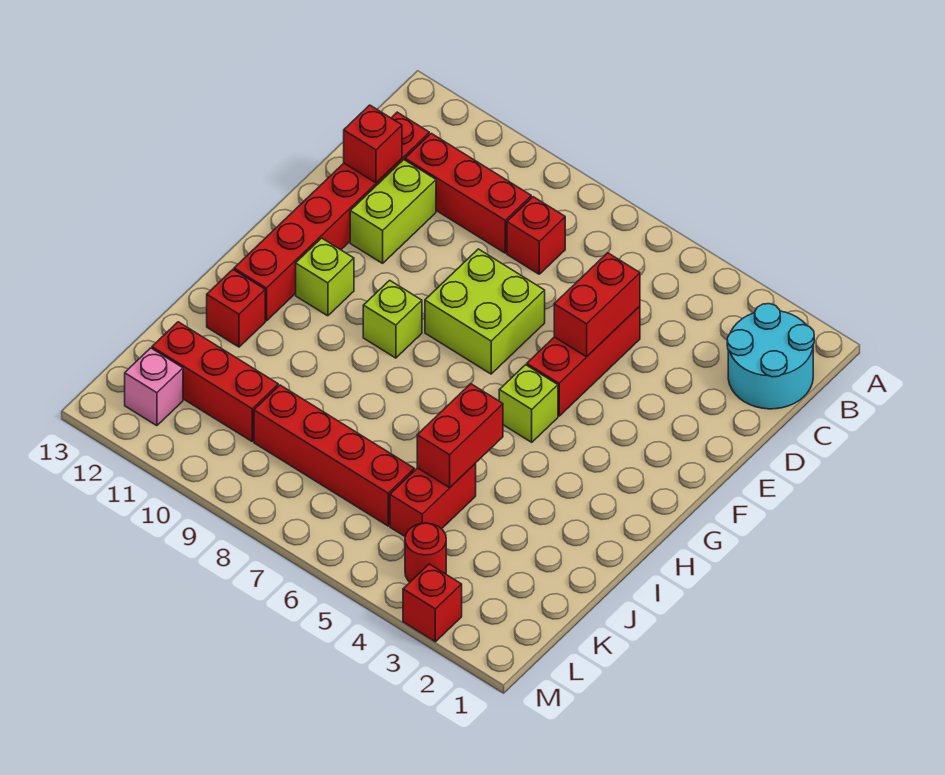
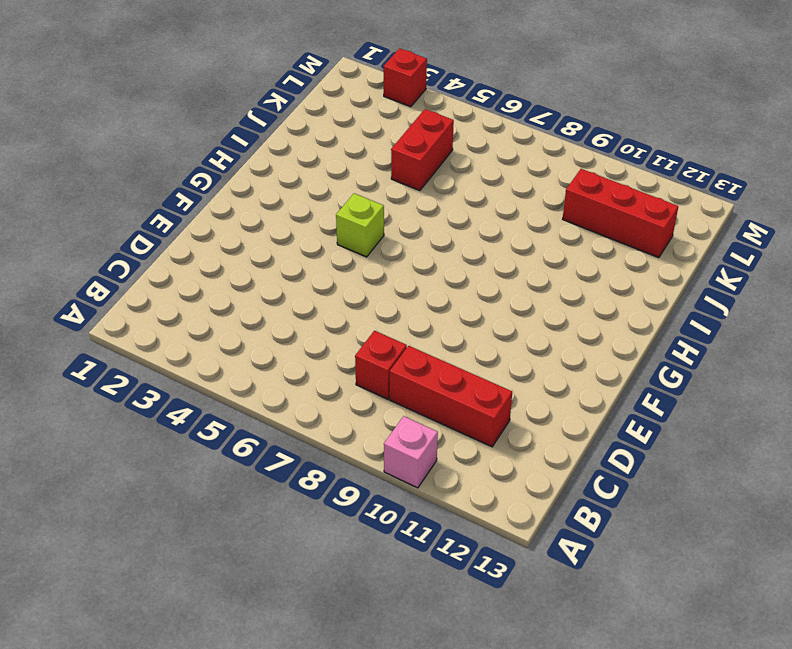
pink 1x1 brick [384,416,438,488] -> pink 1x1 brick moved to [125,348,183,426]
none -> cyan 2x2 round brick [727,304,814,409]
none -> red 1x6 brick [234,112,429,321]
none -> red 1x3 brick [527,306,640,416]

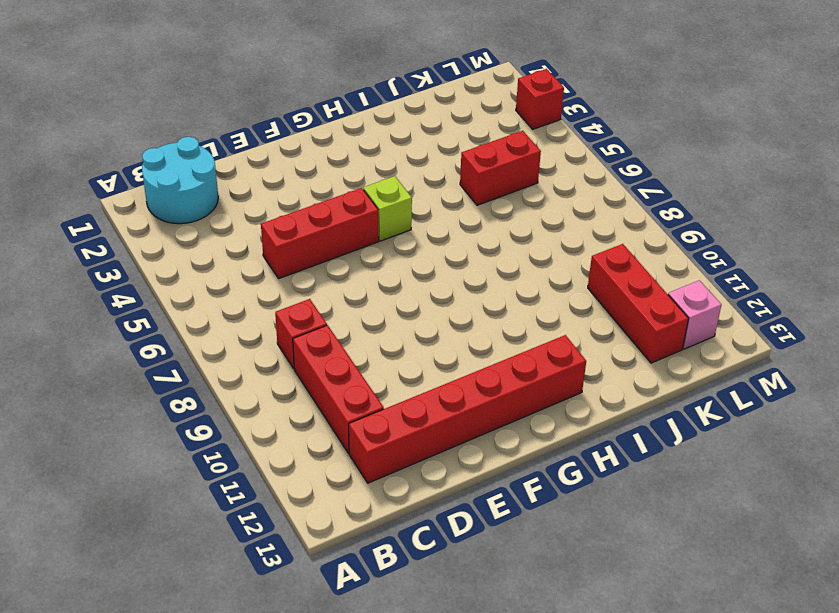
none -> lime 1x2 brick [350,160,436,263]
none -> lime 2x2 brick [425,249,545,374]
none -> lime 1x1 brick [363,280,422,358]

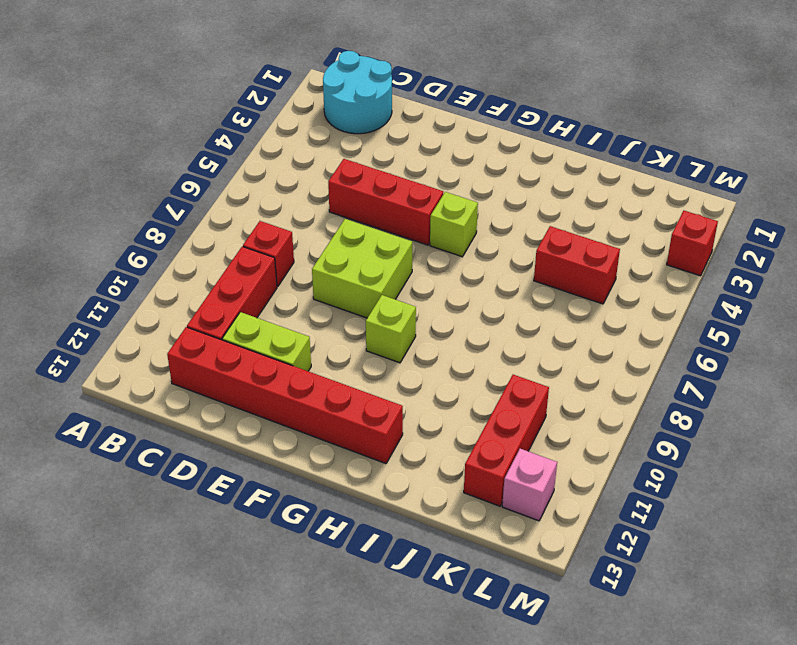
none -> lime 1x1 brick [296,238,354,316]
none -> red 1x1 brick [207,270,265,347]
none -> red 1x4 brick [254,385,414,526]

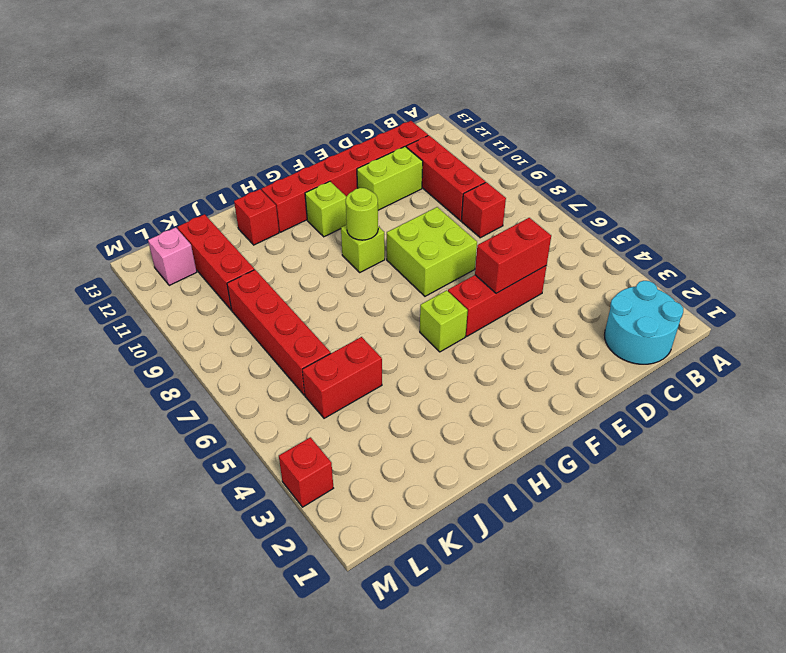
lime 1x1 round brick [346,188,378,240] -> none
none -> red 1x1 round brick [405,523,446,582]
none -> red 1x1 brick [344,105,402,183]
none -> red 1x2 brick [417,384,503,488]

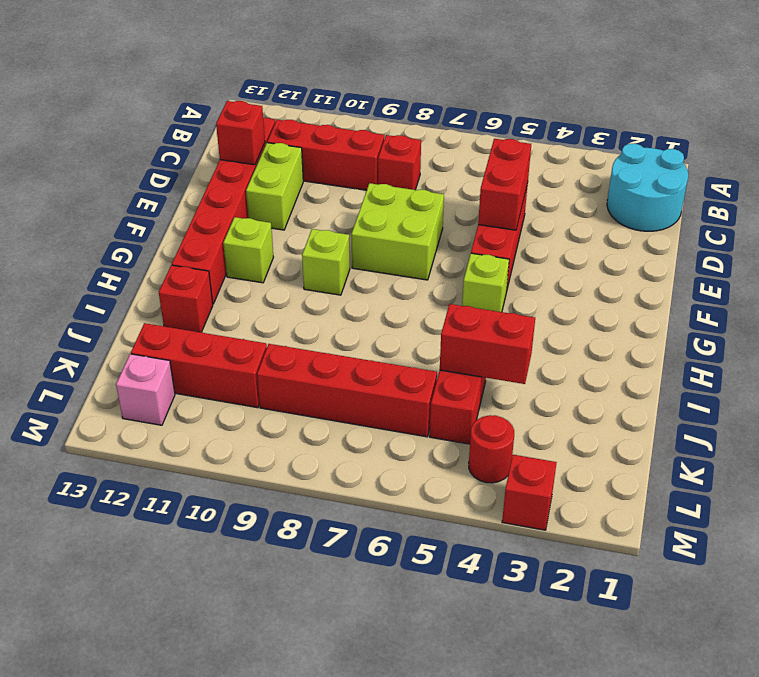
red 1x2 brick [440,304,535,384] -> red 1x2 brick turned to [417,384,503,488]

